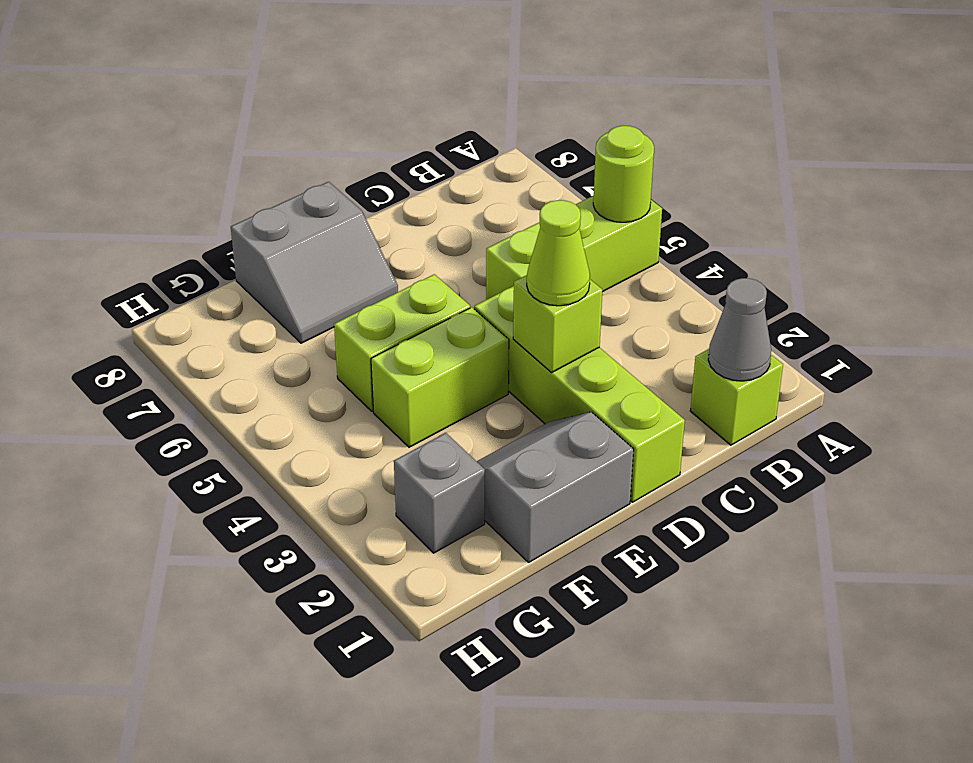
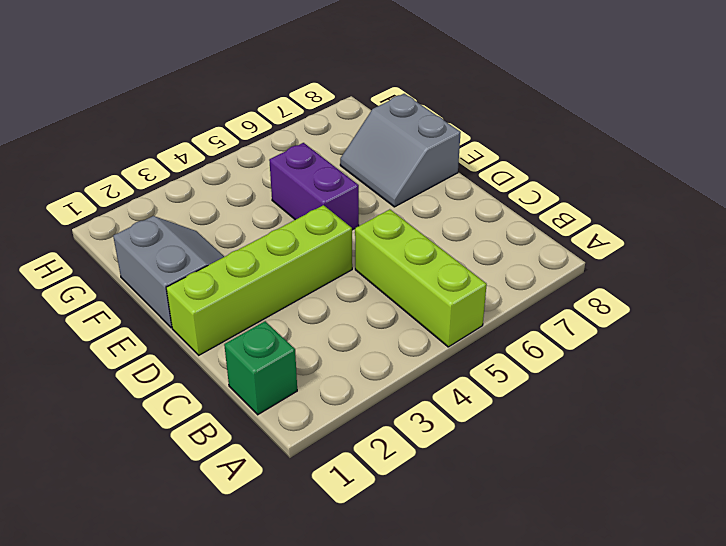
green 1x1 brick [224,321,297,415] -> lime 1x1 brick [690,349,783,445]
purple 1x2 brick [269,143,359,230] -> lime 1x2 brick [334,274,470,411]
none -> lime 1x2 brick [371,307,509,447]
none -> grey 1x1 brick [394,433,485,553]
none -> lime 1x1 round brick [593,126,654,222]

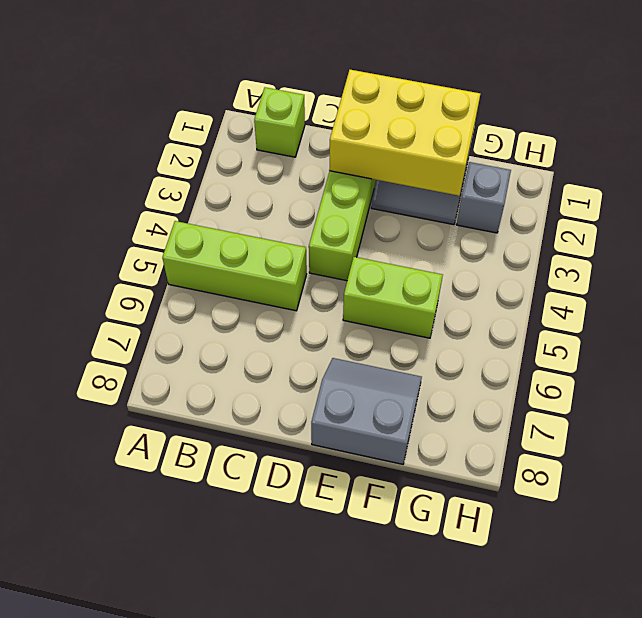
yellow 2x3 brick [329,70,480,196] -> none
none -> lime 1x2 brick [371,307,509,447]
none -> lime 1x1 round brick [593,126,654,222]
none -> grey 1x1 cone [708,278,771,381]

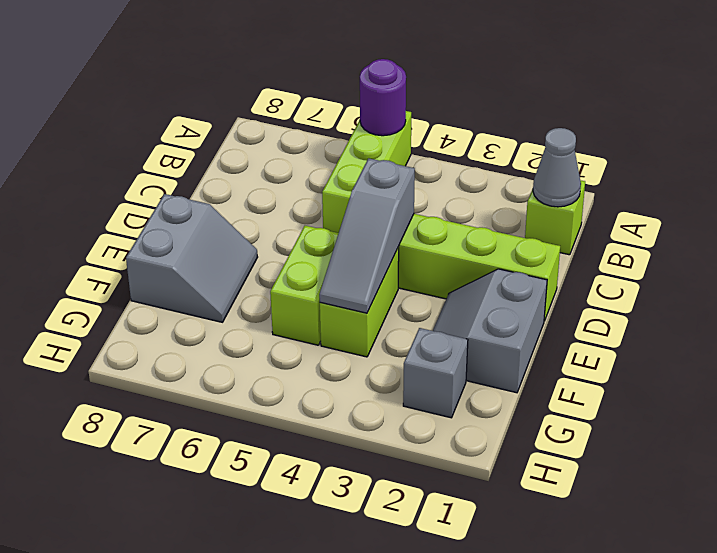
purple 1x1 round brick [360,59,406,136] -> lime 1x1 round brick [593,126,654,222]
grey 1x3 slope [319,158,415,313] -> none
none -> lime 1x1 brick [513,275,602,372]
none -> lime 1x1 cone [527,200,590,306]

